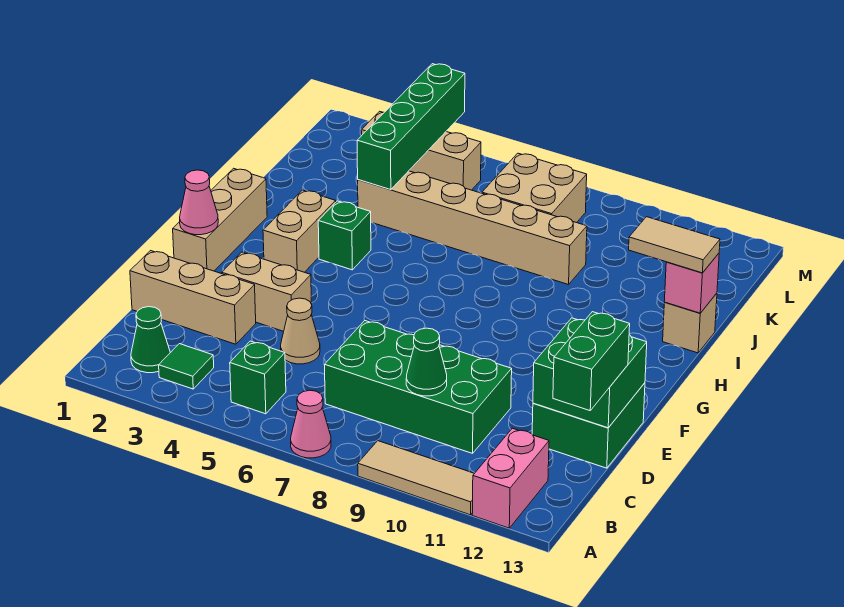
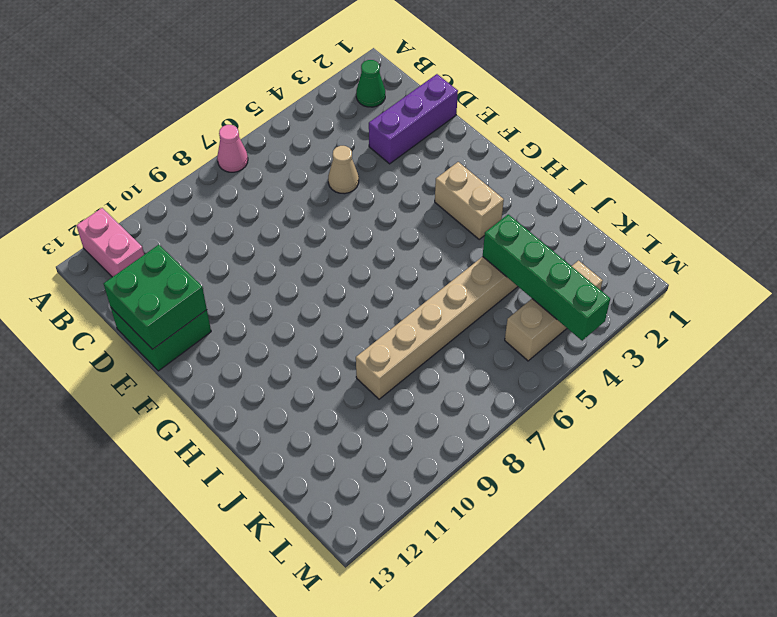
purple 1x3 brick [369,74,458,164] -> tan 1x3 brick [130,251,256,344]
none -> tan 1x3 tile [358,441,474,515]
none -> green 1x1 tile [159,344,214,389]
none -> green 1x1 brick [230,341,286,414]

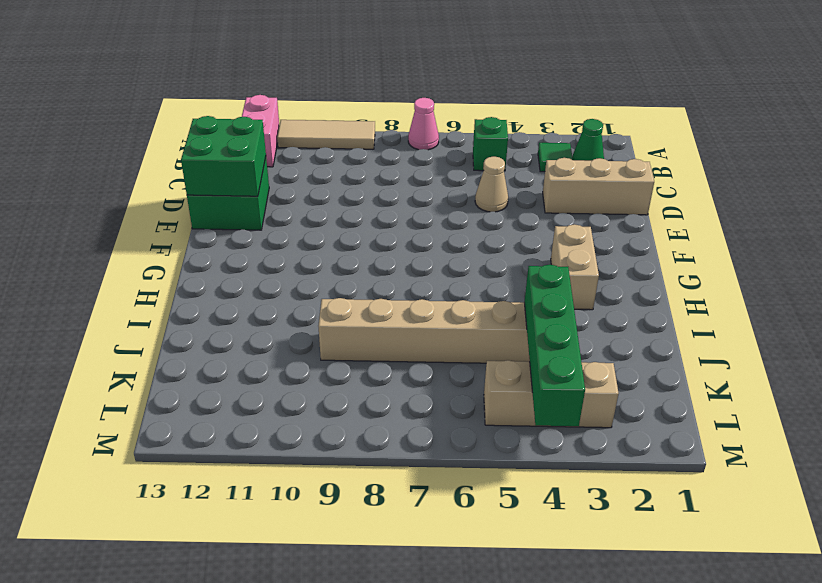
none -> green 2x4 brick [325,321,512,453]
none -> tan 1x2 brick [222,252,312,331]
none -> tan 1x3 brick [173,168,267,271]

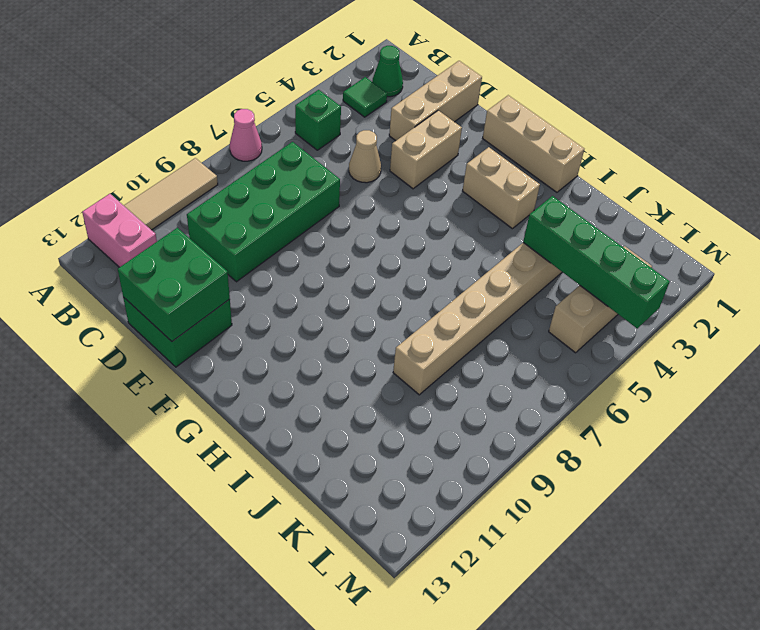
none -> green 1x1 brick [318,201,371,270]
none -> tan 1x1 brick [663,293,717,353]
none -> tan 2x2 brick [482,153,587,223]

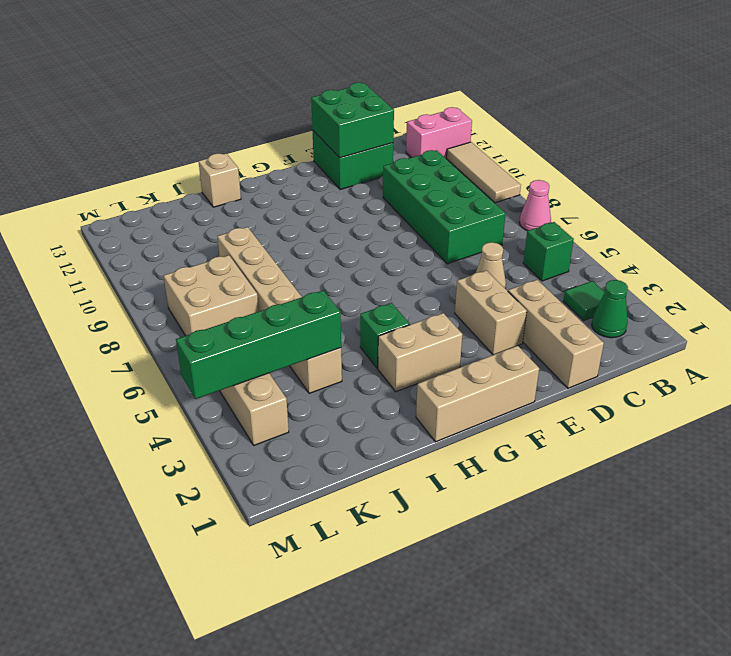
none -> green 1x1 cone [406,328,447,396]
none -> pink 1x1 cone [180,170,218,235]
none -> pink 1x1 brick [664,253,719,313]

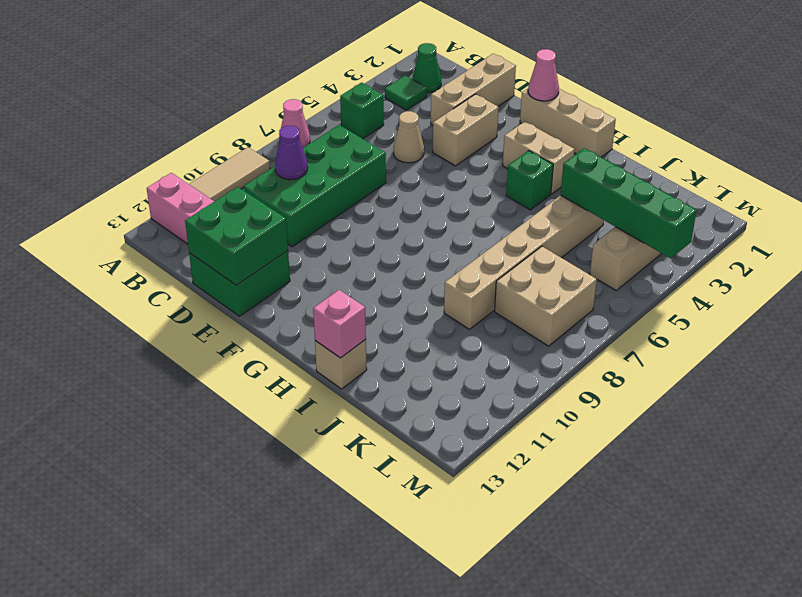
purple 1x1 cone [275,126,308,180] -> green 1x1 cone [406,328,447,396]
none -> green 1x2 brick [553,312,630,411]
none -> tan 1x2 tile [629,217,720,273]

